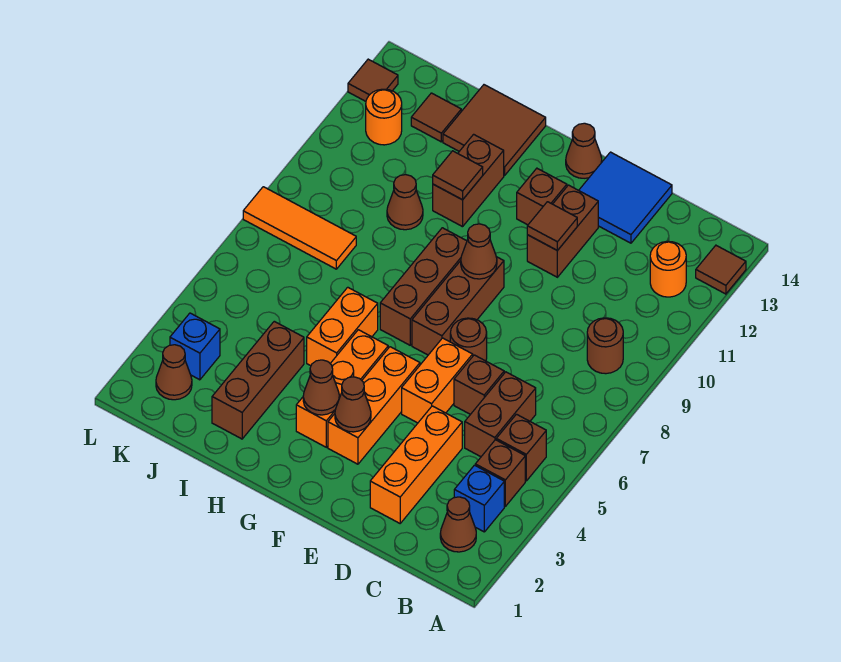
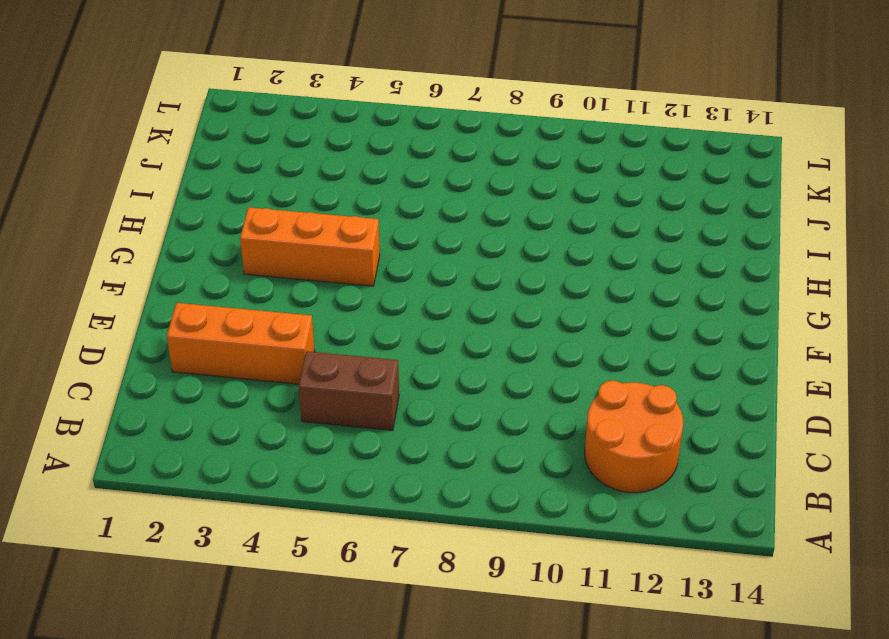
orange 2x2 round brick [585,381,683,493] -> orange 1x1 round brick [650,241,686,297]
none -> brown 1x1 tile [696,245,746,294]
none -> brown 1x1 cone [440,497,476,552]
none -> blue 1x1 brick [454,465,504,532]
none -> brown 1x1 brick [475,440,525,506]

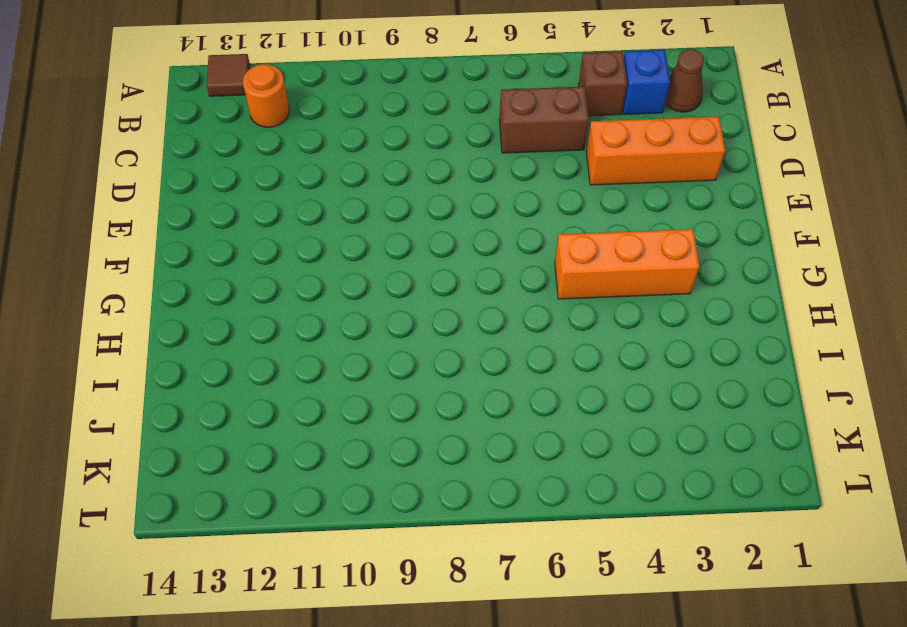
none -> brown 1x1 brick [496,414,546,481]
none -> brown 1x1 round brick [587,318,623,374]
none -> brown 1x1 brick [454,355,504,414]
none -> blue 2x2 tile [579,152,672,243]

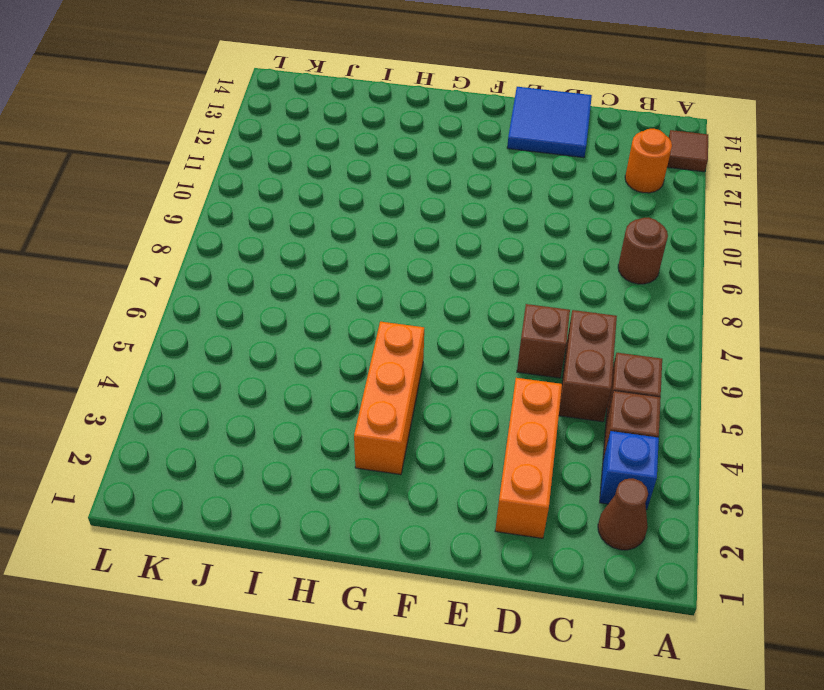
none -> orange 1x2 brick [402,338,473,423]
none -> brown 1x1 round brick [450,318,487,361]
none -> brown 1x2 brick [527,185,598,277]
none -> orange 1x3 brick [328,347,420,464]

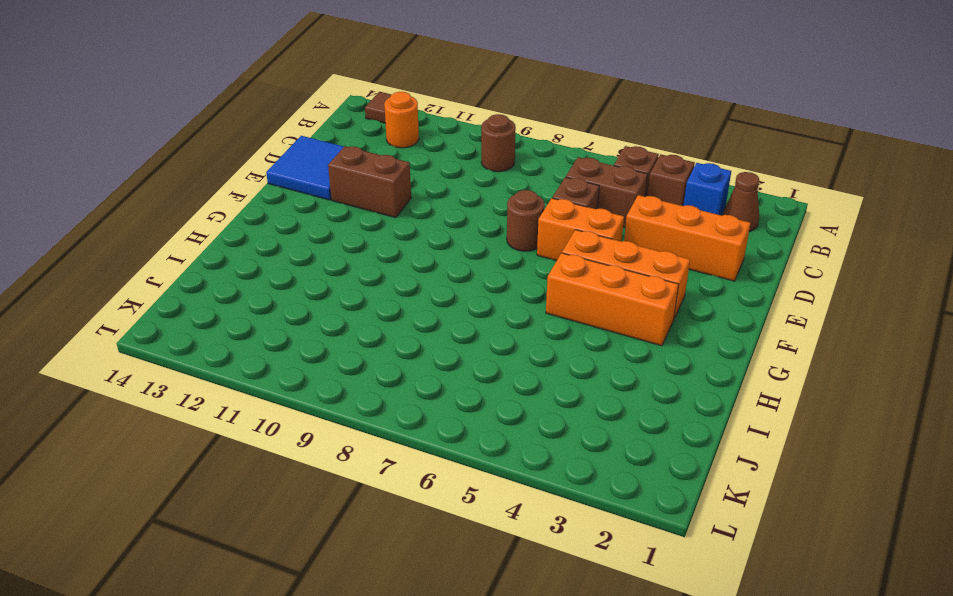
none -> brown 1x3 brick [412,257,504,355]
none -> brown 1x1 brick [517,168,567,225]
none -> brown 1x1 cone [566,123,602,178]
none -> brown 1x3 brick [380,228,467,345]

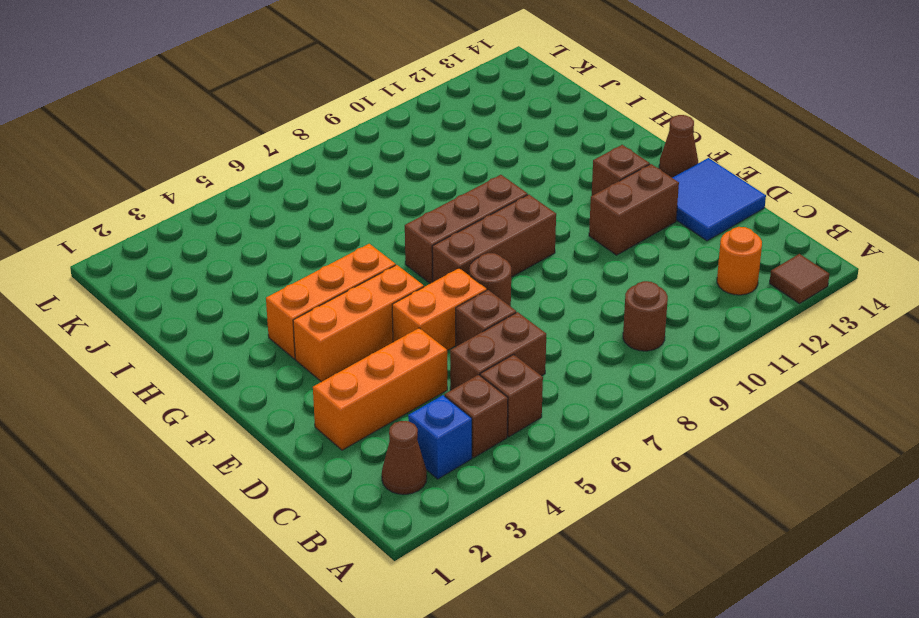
none -> orange 1x2 brick [307,287,378,366]
none -> brown 1x2 brick [433,134,504,227]
none -> brown 2x2 tile [443,85,546,176]
none -> brown 1x3 brick [212,321,304,439]

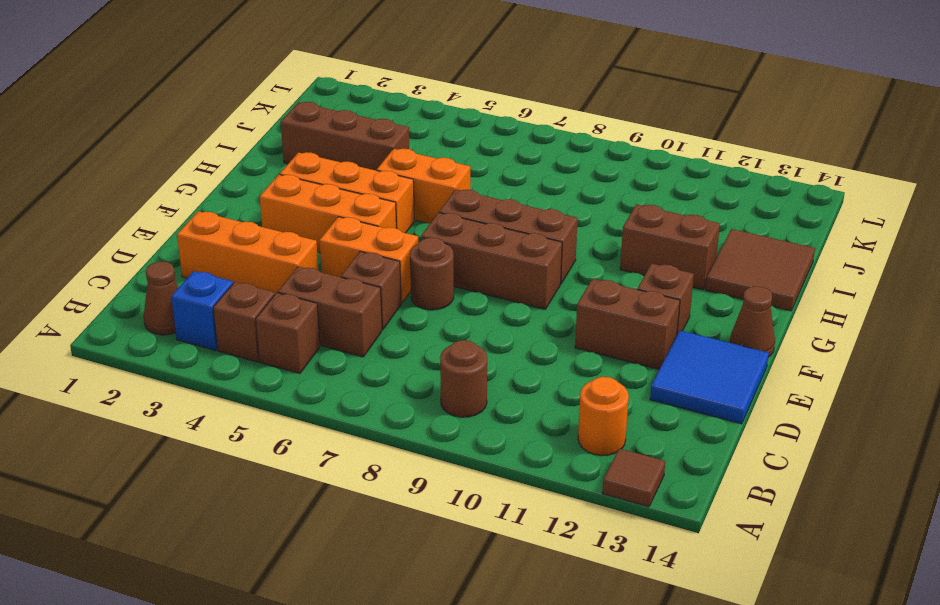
none -> brown 1x1 cone [387,175,423,230]
none -> orange 1x3 tile [243,187,356,269]
none -> brown 1x1 tile [411,93,461,142]
none -> brown 1x1 cone [156,345,192,400]

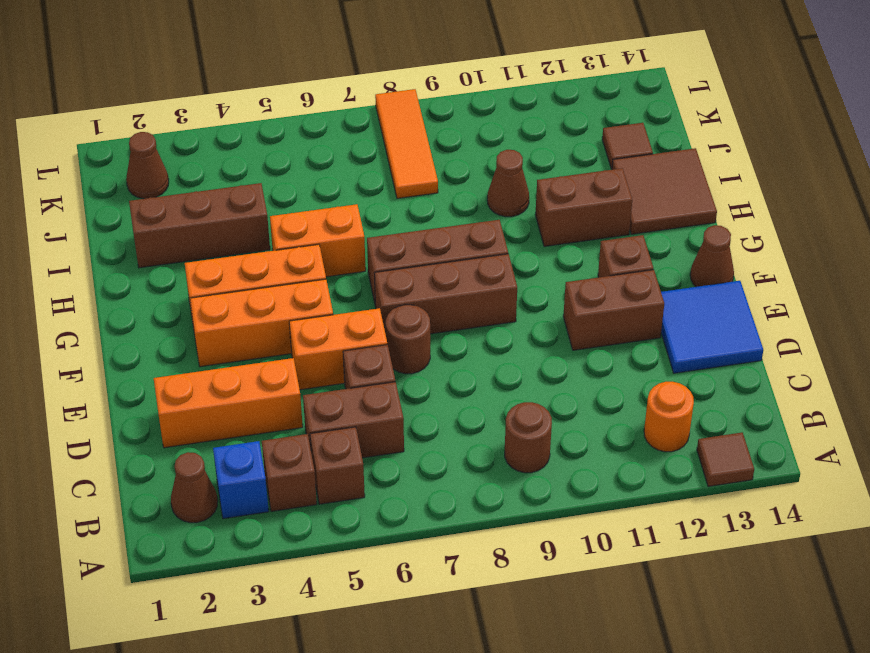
none -> blue 1x1 brick [170,313,220,380]
none -> orange 1x1 round brick [366,89,402,145]
none -> brown 1x1 tile [348,59,398,101]
none -> brown 1x1 tile [527,202,577,251]

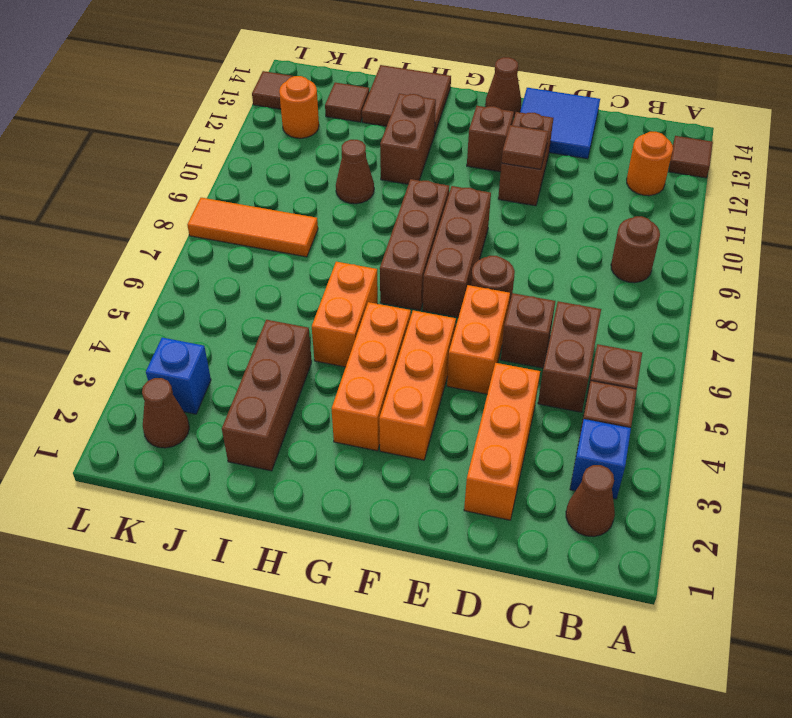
none -> brown 1x1 cone [335,377,371,432]
none -> brown 1x1 cone [461,224,497,279]
none -> brown 1x1 cone [303,360,339,415]
none -> brown 1x1 tile [433,151,483,200]

